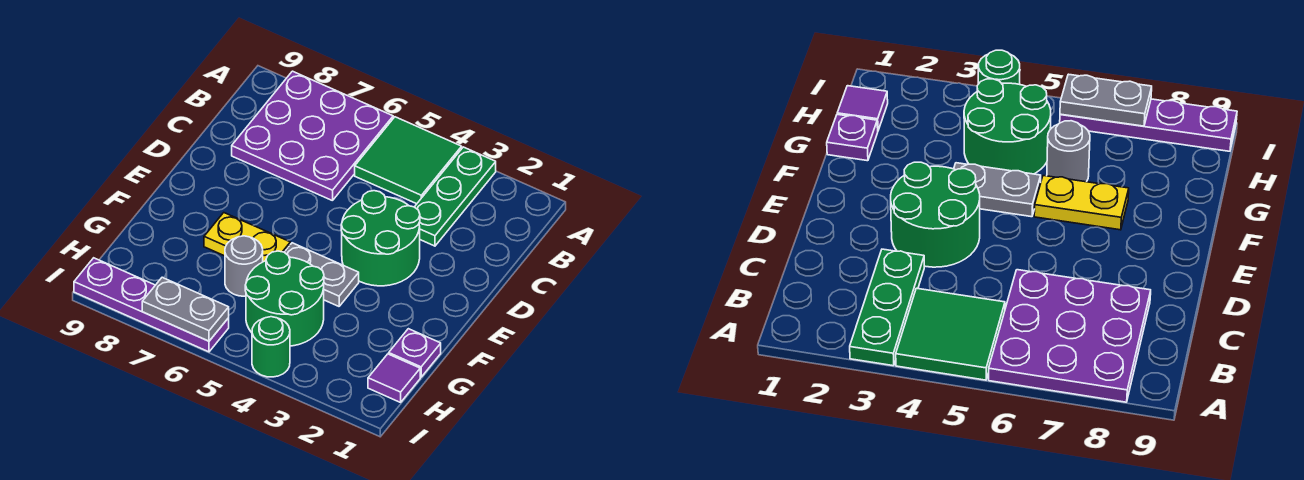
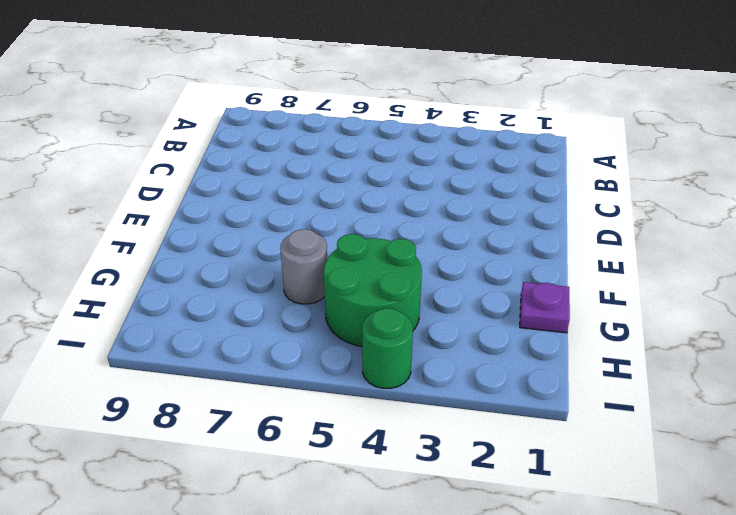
none -> green 1x3 plate [415,147,496,246]
none -> green 2x2 tile [355,117,462,204]
none -> purple 3x3 plate [232,71,393,201]

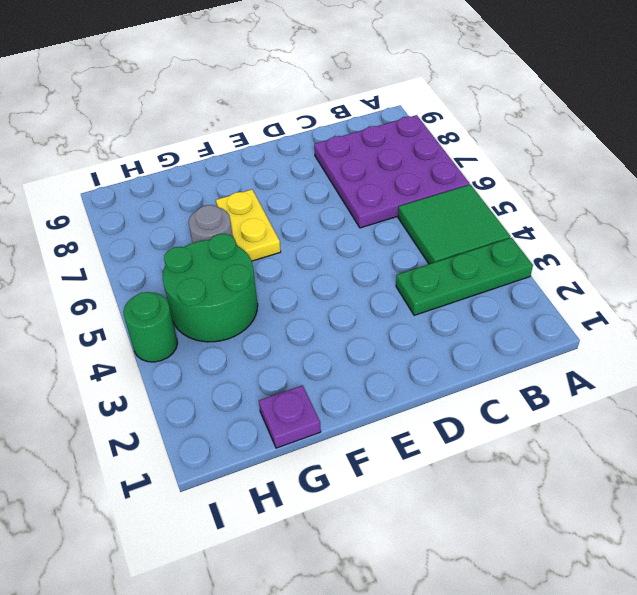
none -> green 2x2 round brick [341,191,420,286]
none -> grey 1x2 plate [284,243,359,306]
none -> purple 1x1 tile [368,354,420,402]

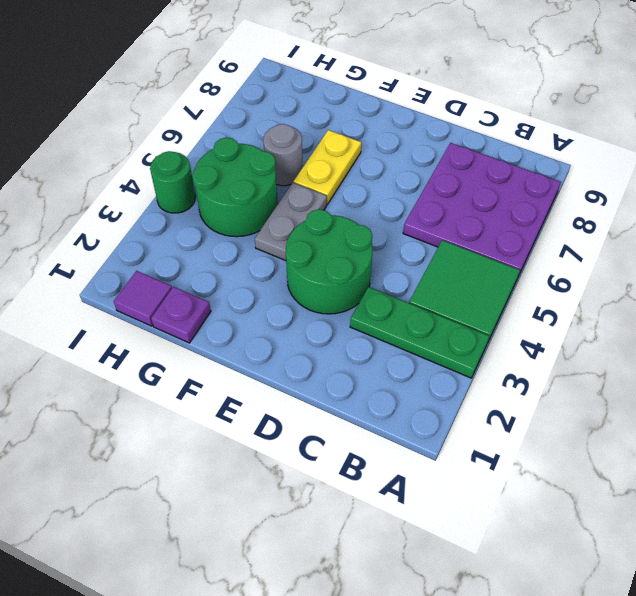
none -> purple 1x4 plate [74,258,229,352]
none -> grey 1x2 plate [142,277,229,341]

